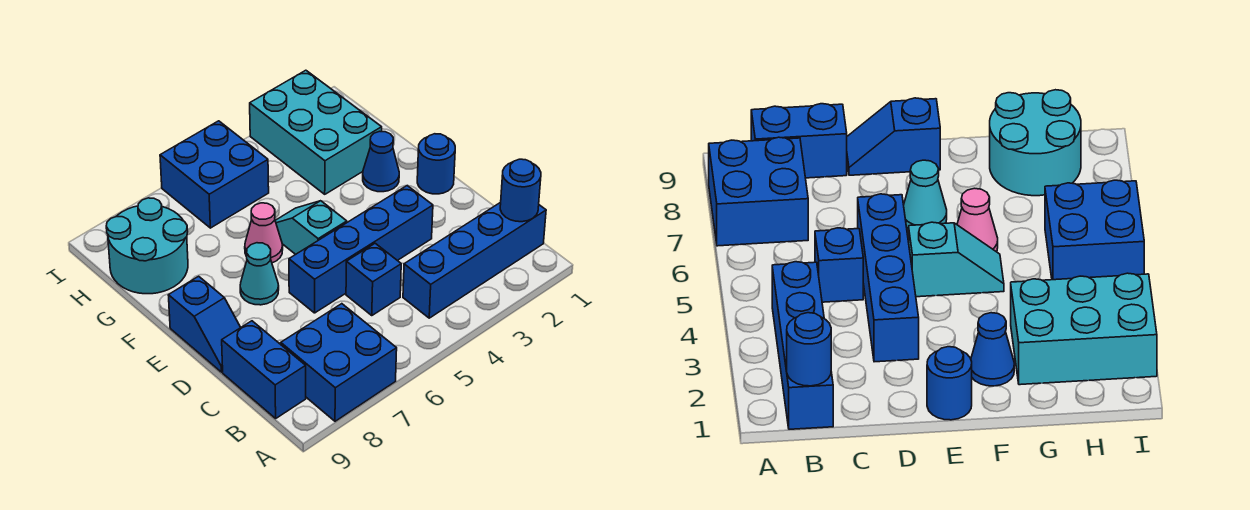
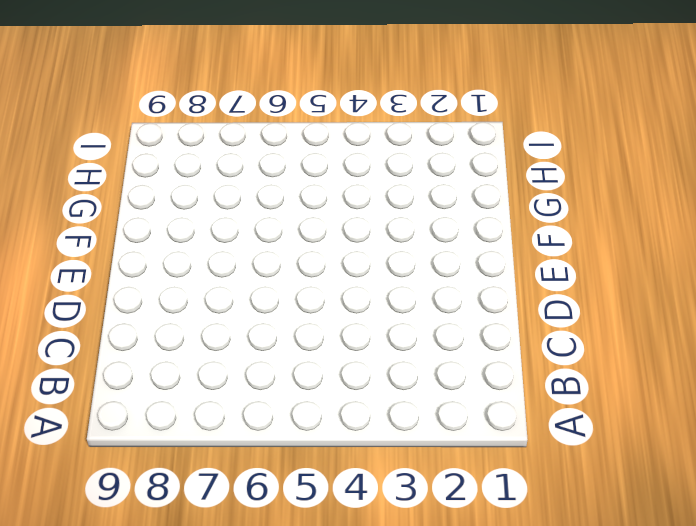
none -> blue 2x2 brick [281,304,397,421]
none -> blue 1x4 brick [403,202,546,318]
none -> blue 1x2 brick [222,321,306,418]

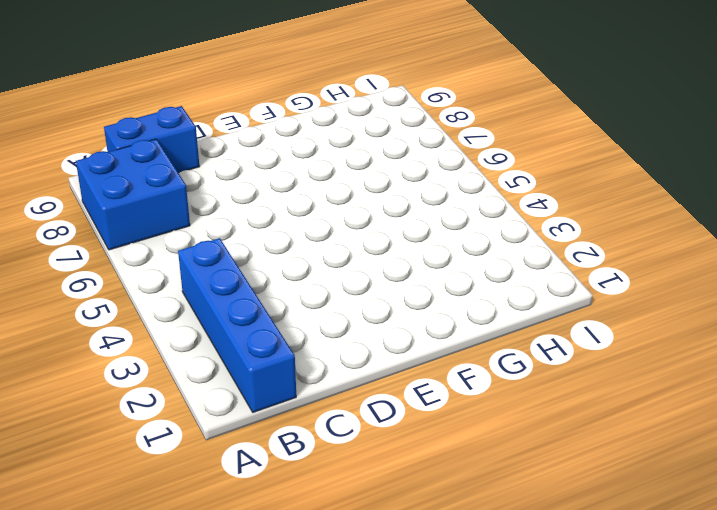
none -> blue 1x1 brick [346,243,401,316]
none -> blue 1x4 brick [289,186,433,313]
none -> blue 1x2 slope [168,276,241,372]

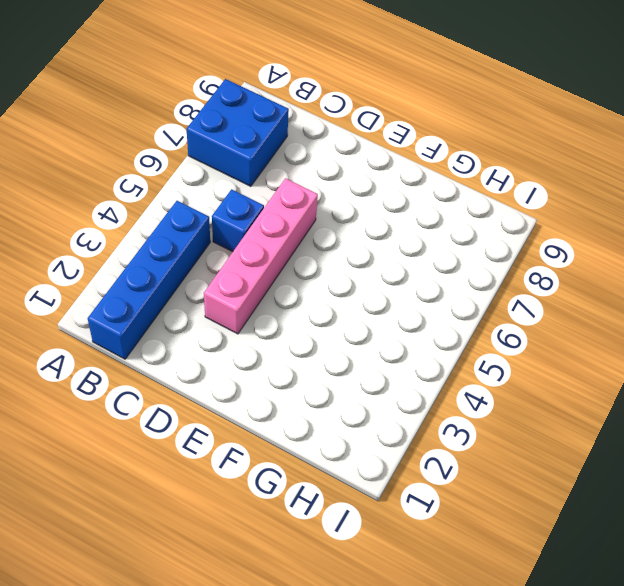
pink 1x4 brick [204,178,318,334] -> blue 1x4 brick [289,186,433,313]
none -> blue 1x2 brick [222,321,306,418]
none -> blue 1x2 slope [168,276,241,372]
none -> blue 1x1 round brick [417,134,455,194]

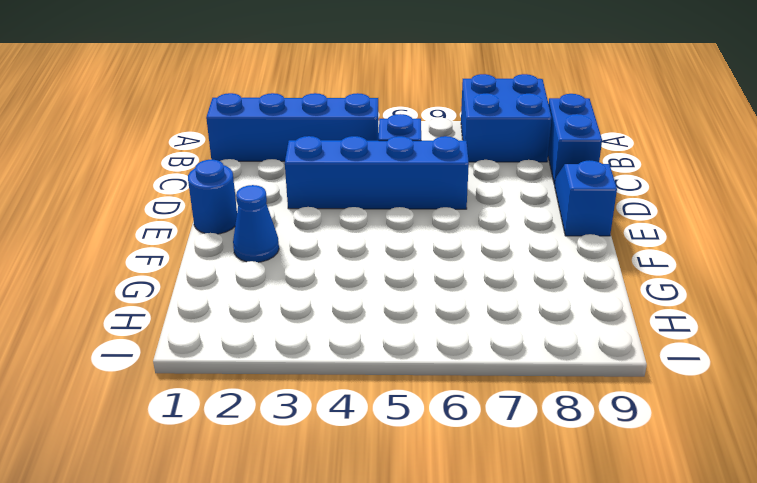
none -> cyan 1x2 slope [275,201,347,254]
none -> cyan 1x1 cone [240,243,279,305]
none -> pink 1x1 cone [245,203,283,263]

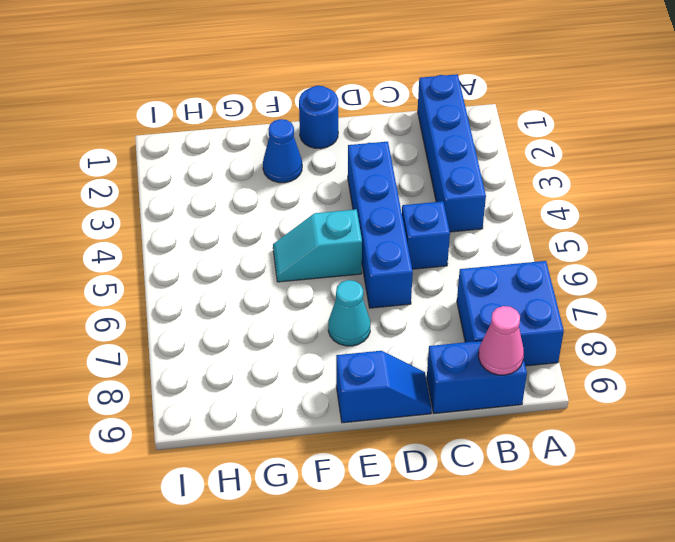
pink 1x1 cone [479,306,524,375] -> pink 1x1 cone moved to [245,203,283,263]
none -> cyan 2x3 brick [250,70,382,194]
none -> cyan 2x2 round brick [106,198,188,294]
none -> blue 2x2 brick [160,121,269,228]

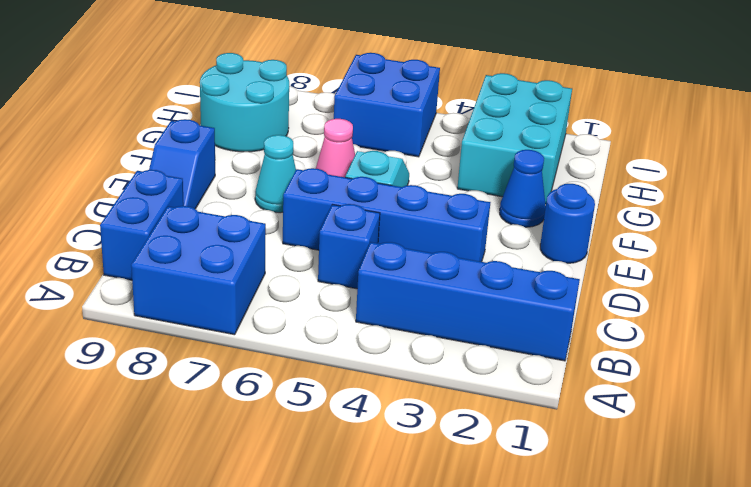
none -> blue 1x1 round brick [500,159,541,222]

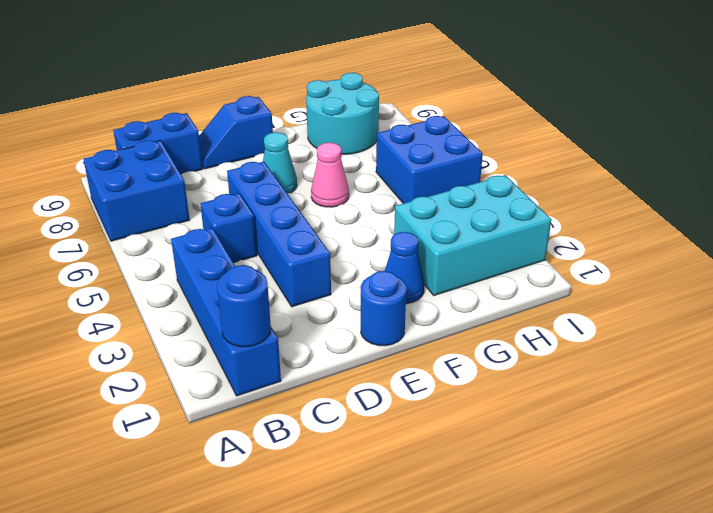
none -> cyan 1x2 slope [275,201,347,254]

